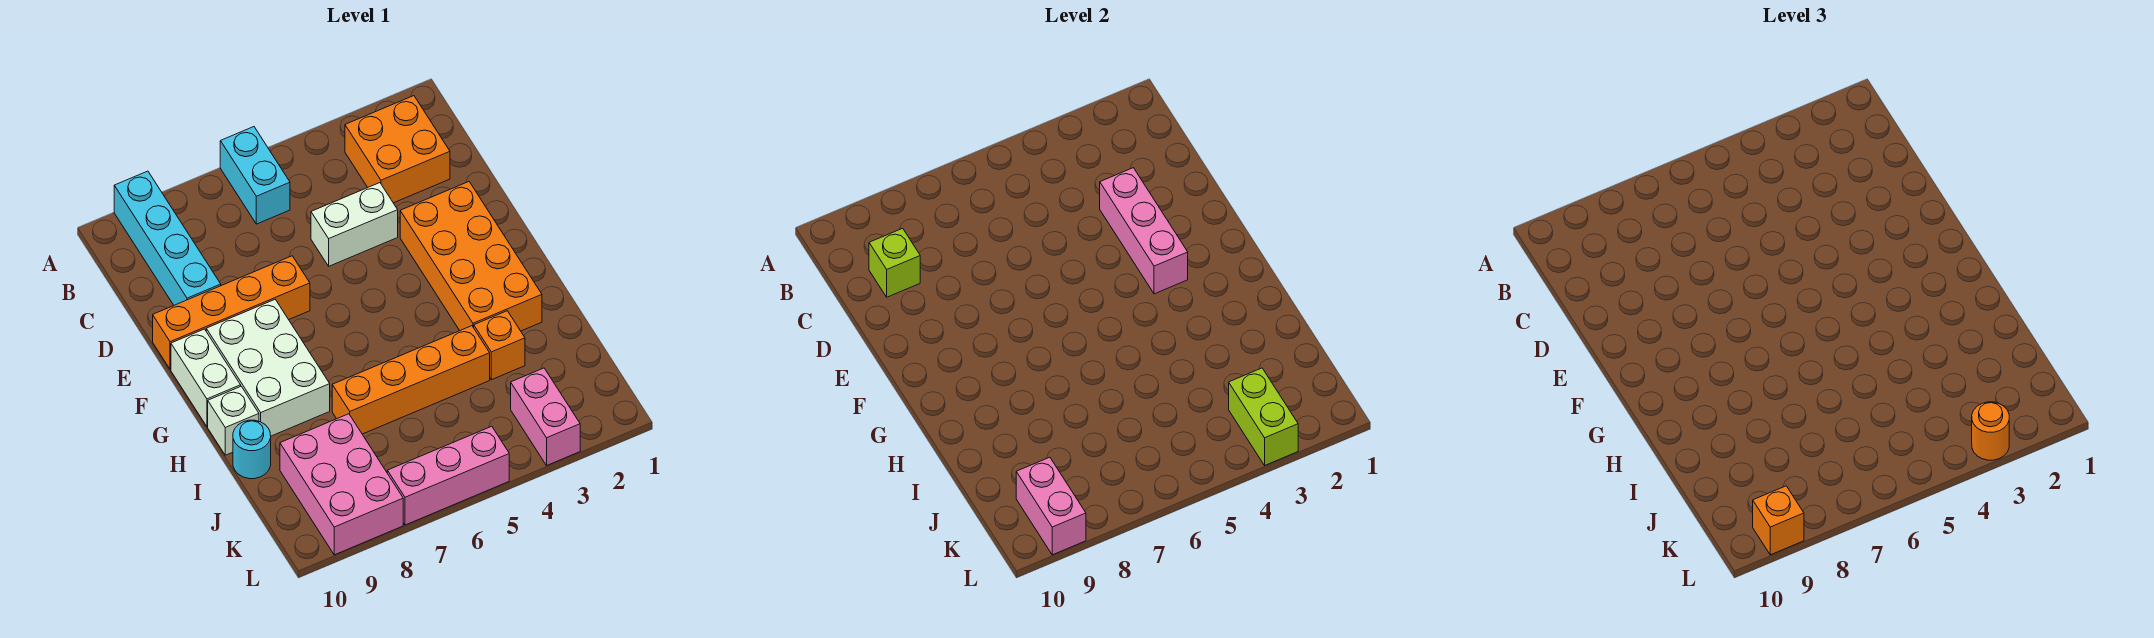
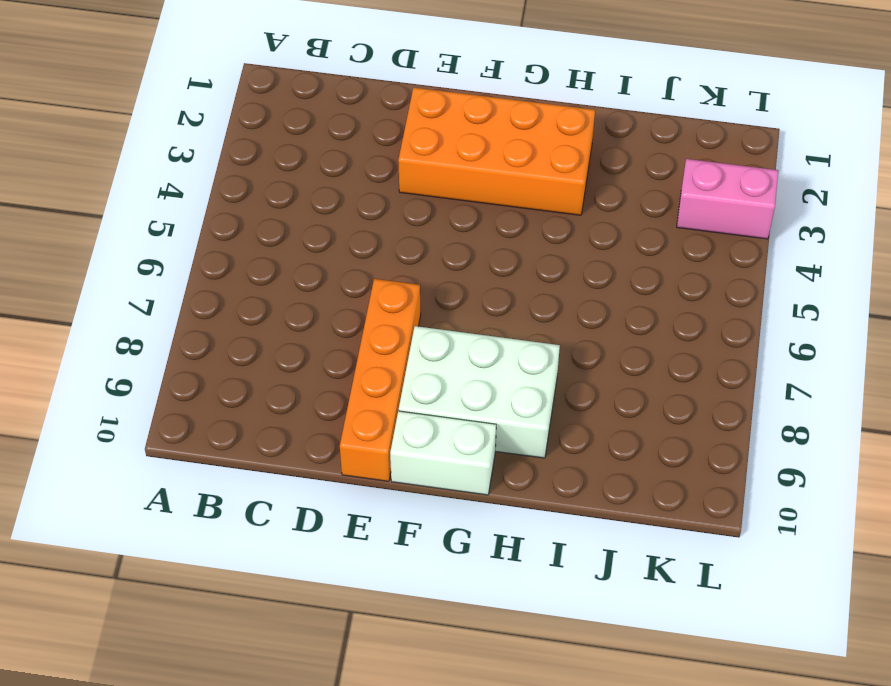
none -> cyan 1x2 brick [220,127,290,224]
none -> cyan 1x4 brick [114,171,221,305]
none -> orange 2x2 brick [345,96,450,203]

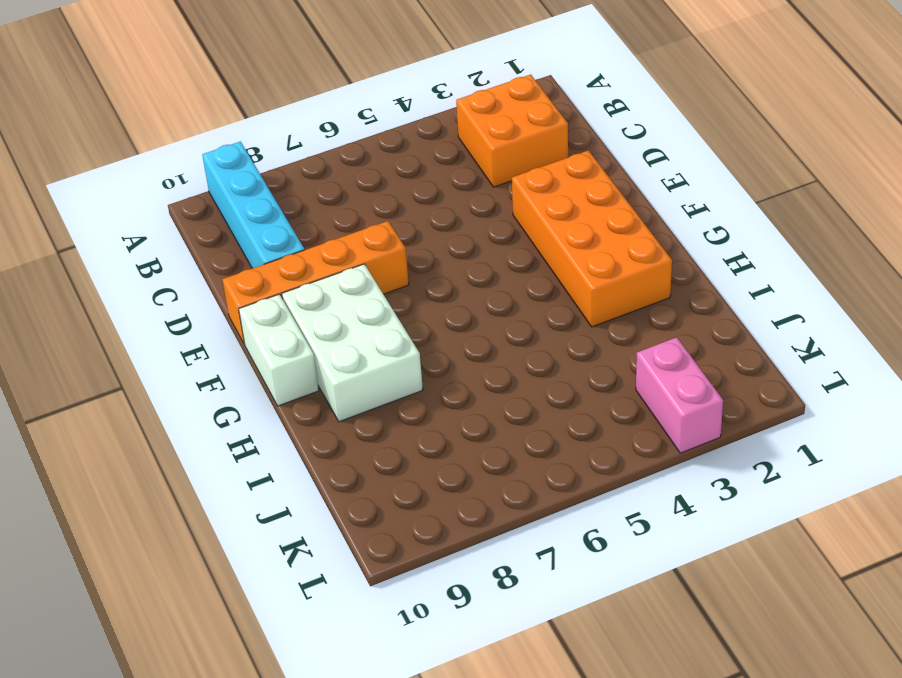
none -> cyan 1x2 brick [220,127,290,224]
none -> white 1x2 brick [311,183,398,266]
none -> white 1x1 brick [208,386,259,455]

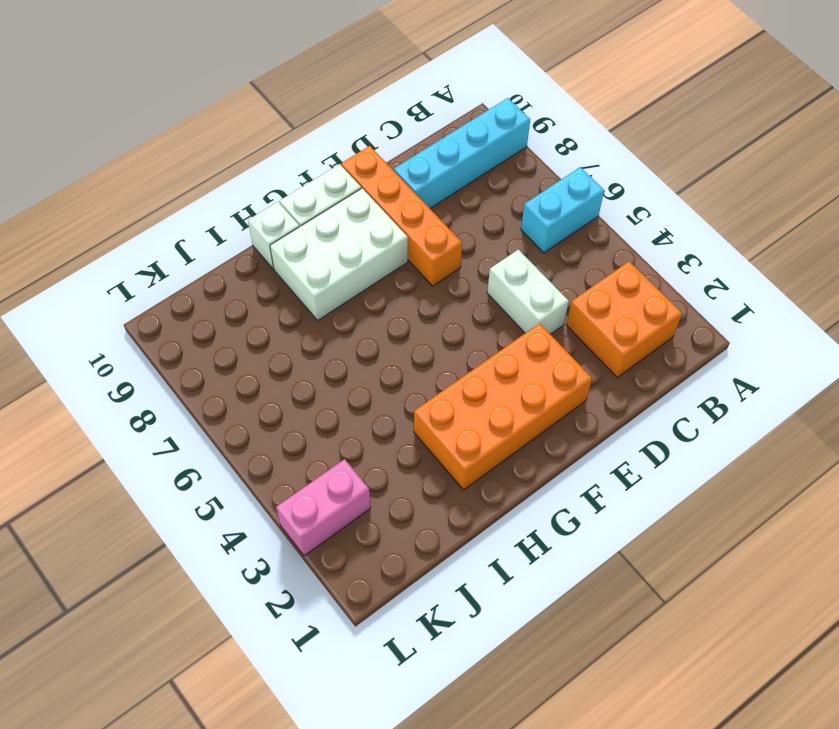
none -> orange 1x1 brick [474,311,525,380]
none -> orange 1x4 brick [332,326,490,434]
none -> cyan 1x1 round brick [233,420,271,479]

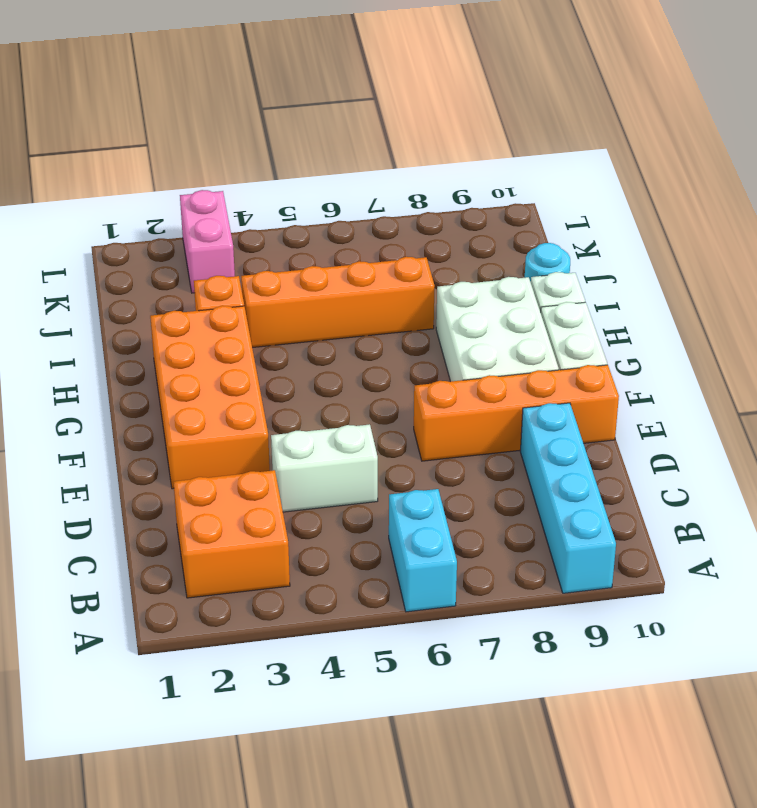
none -> pink 2x3 brick [280,414,403,555]
none -> pink 1x3 brick [387,426,509,525]
none -> lime 1x1 brick [869,228,920,297]

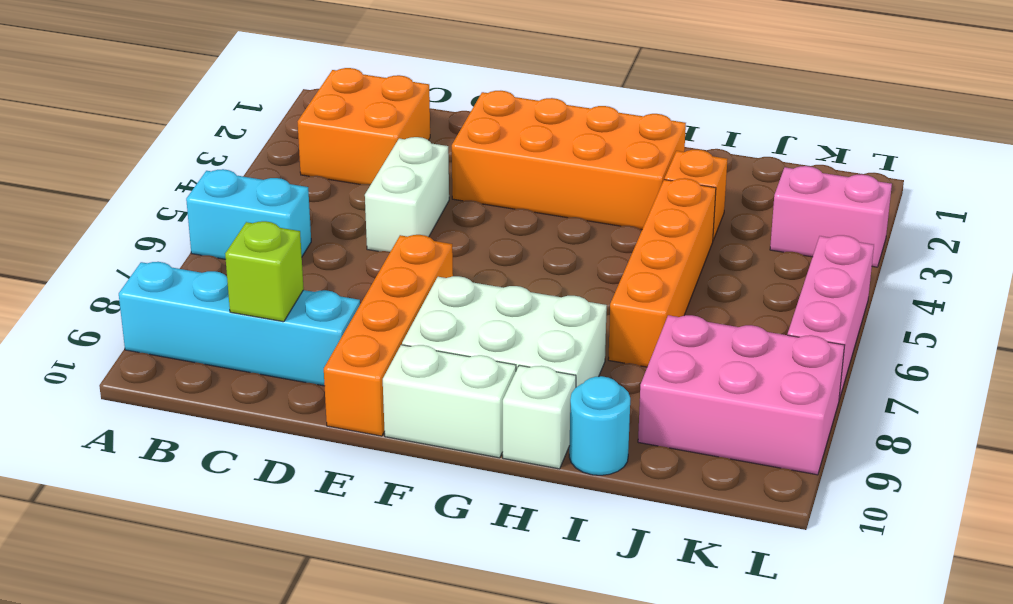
none -> pink 1x3 brick [1100,168,1188,294]
none -> lime 1x2 brick [1229,368,1298,465]
none -> pink 1x2 brick [1016,457,1086,555]

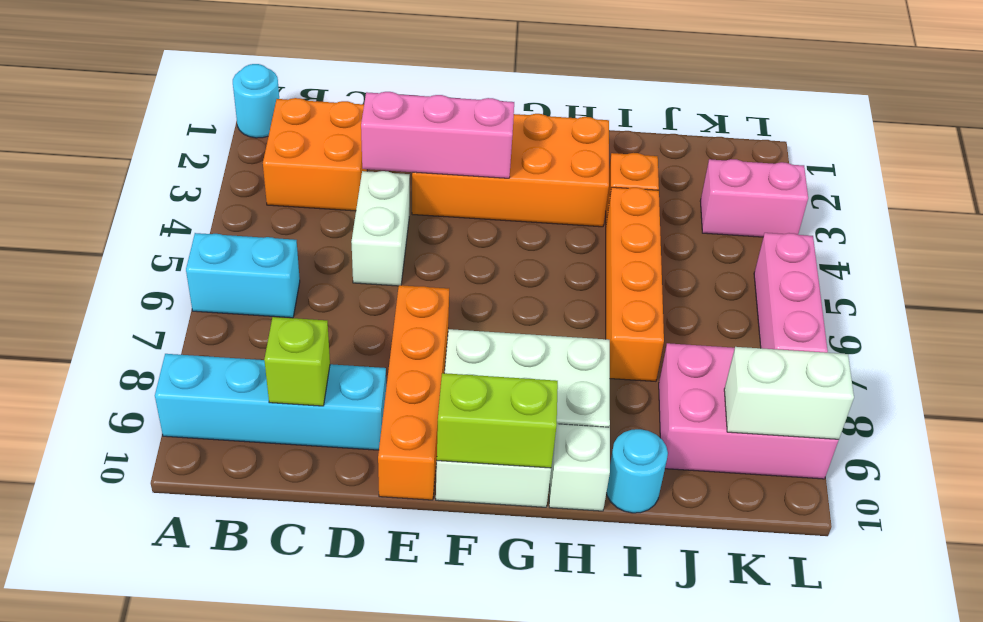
cyan 1x1 round brick [233,64,279,138] -> none
lime 1x2 brick [437,373,558,468] -> lime 1x2 brick moved to [1229,368,1298,465]
white 1x2 brick [724,347,854,440] -> pink 1x2 brick [1016,457,1086,555]
none -> orange 1x1 round brick [1972,402,2009,460]
none -> orange 1x1 brick [1753,486,1804,555]

